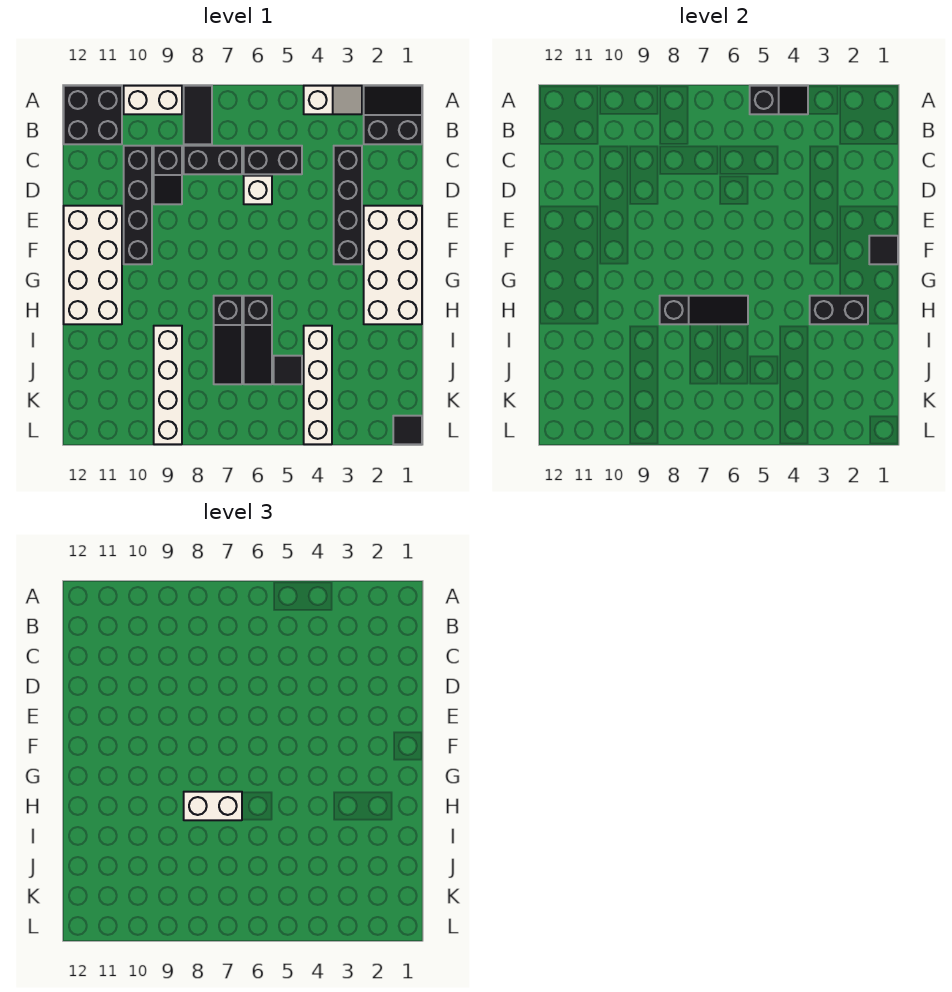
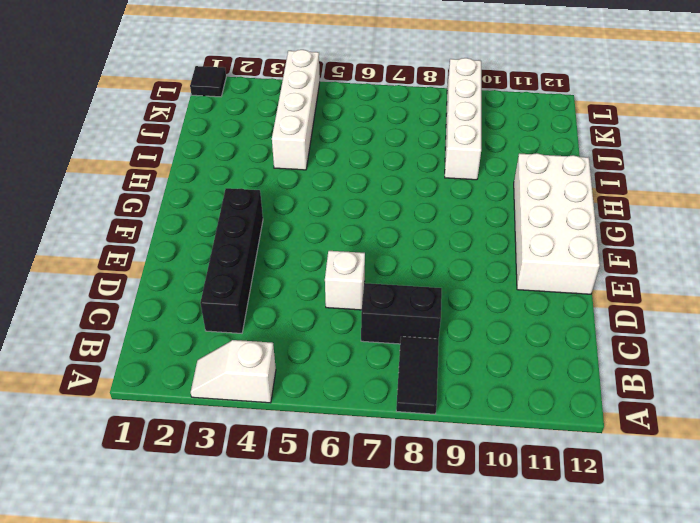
none -> black 2x2 slope [364,86,422,144]
none -> white 1x2 brick [124,86,182,114]
none -> black 2x2 brick [64,86,122,144]

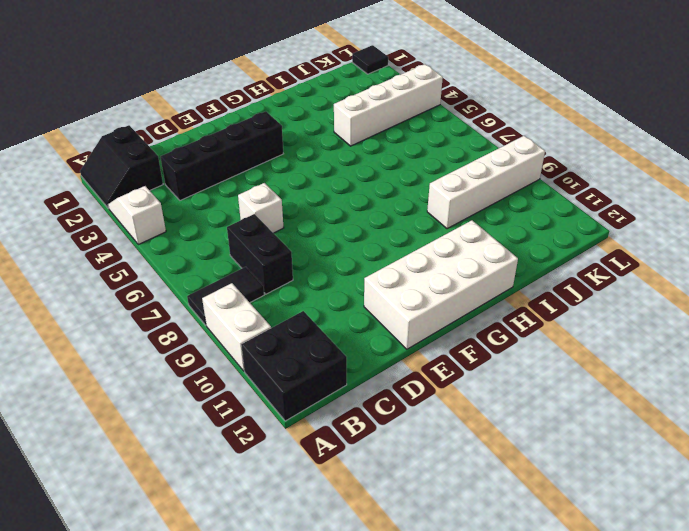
none -> black 1x2 brick [244,146,302,174]
none -> black 1x2 slope [154,146,182,204]
none -> black 1x4 brick [124,146,152,264]

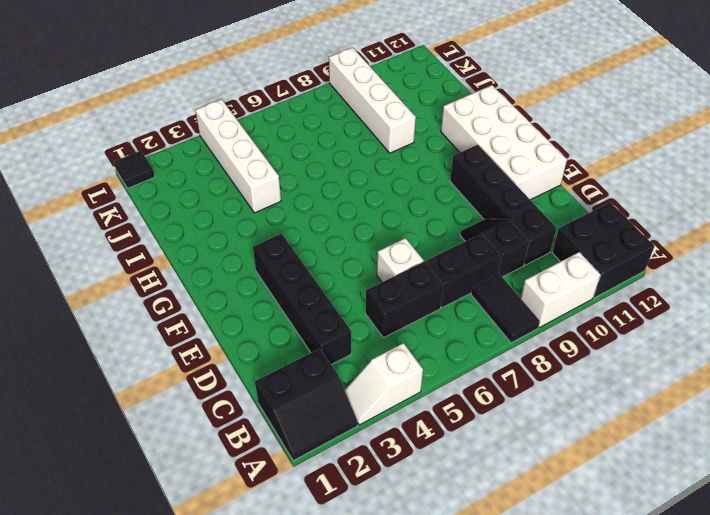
none -> white 2x4 brick [364,206,422,324]
none -> black 1x3 slope [244,296,272,384]
none -> black 1x3 slope [214,296,242,384]

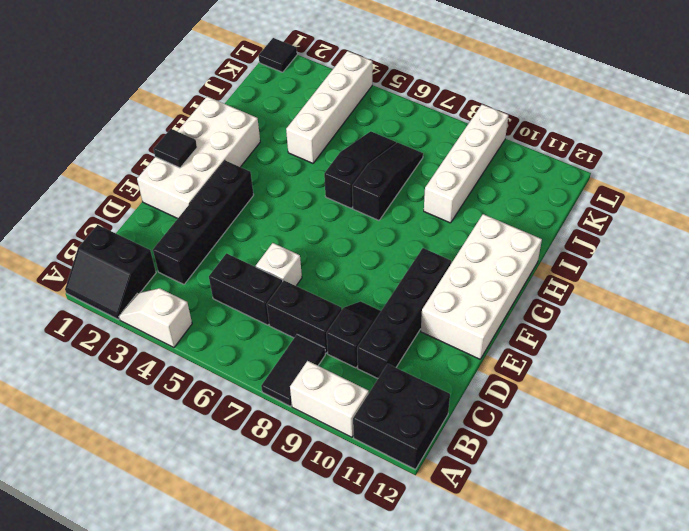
none -> black 1x1 tile [274,356,302,384]
none -> black 1x2 slope [750,86,808,114]
none -> black 1x2 brick [810,296,868,324]

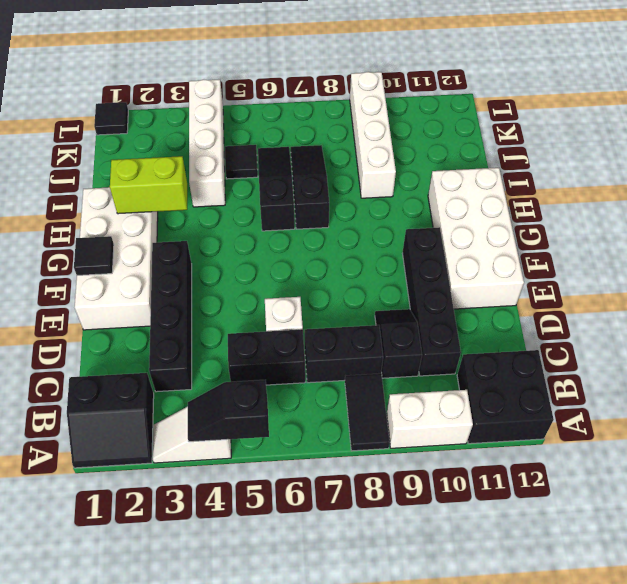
lime 1x2 brick [110,156,187,214] -> black 1x2 brick [810,296,868,324]
none -> black 1x3 slope [660,296,748,324]
none -> white 1x2 brick [184,792,242,820]

